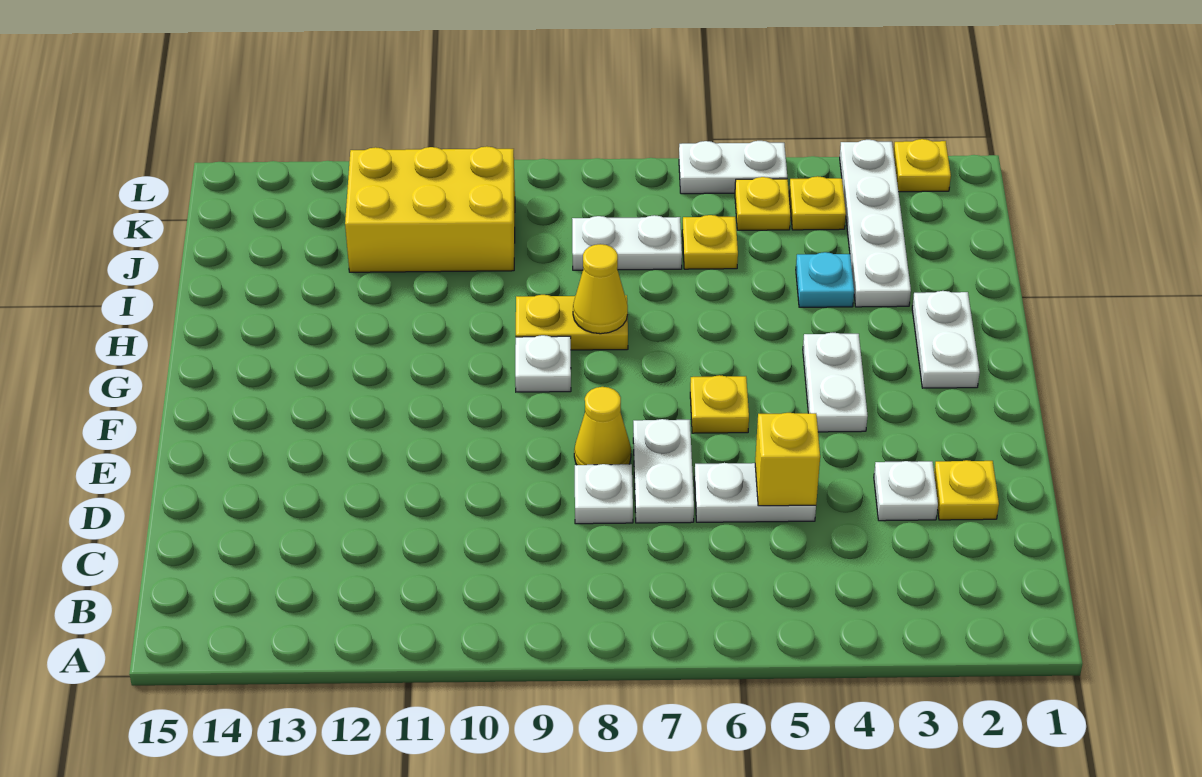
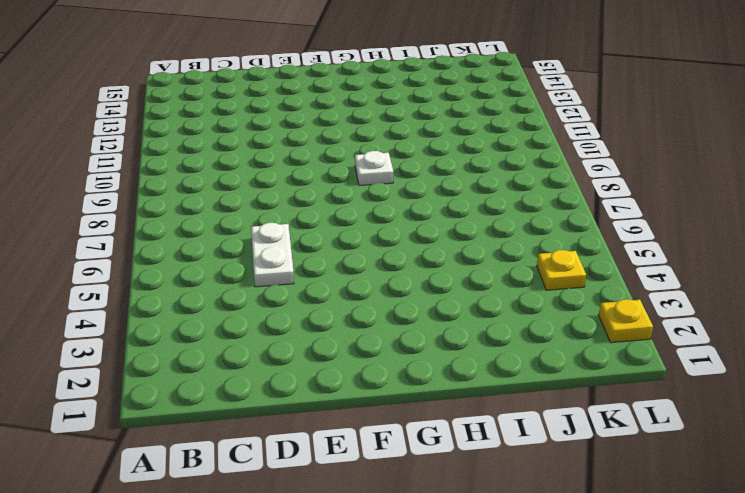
none -> yellow 1x1 plate [934,460,999,520]
none -> white 1x1 plate [874,461,938,521]
none -> white 1x2 plate [633,419,694,523]

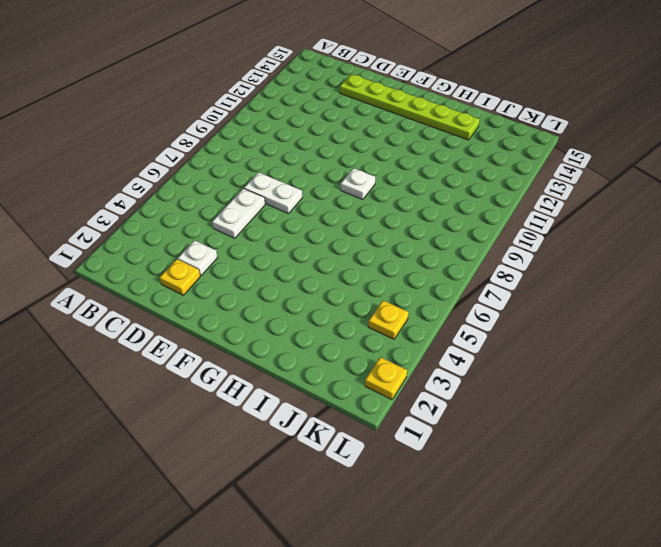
lime 1x6 plate [340,74,480,140] -> none
none -> white 1x1 plate [575,464,633,524]
none -> yellow 1x1 cone [574,387,631,465]
none -> white 1x2 plate [803,333,868,432]

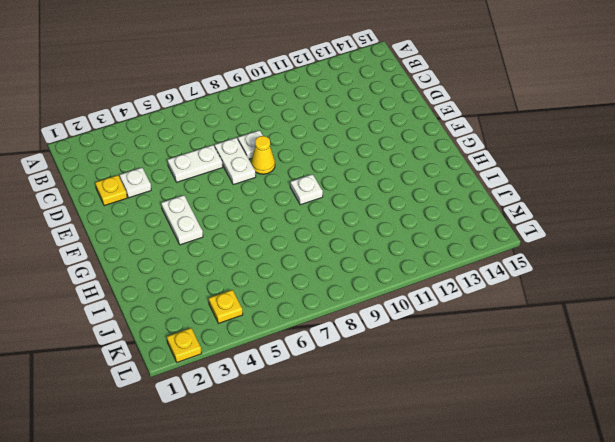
none -> yellow 1x1 plate [690,375,749,433]
none -> white 1x2 plate [912,291,980,388]
none -> yellow 1x2 plate [516,295,628,350]

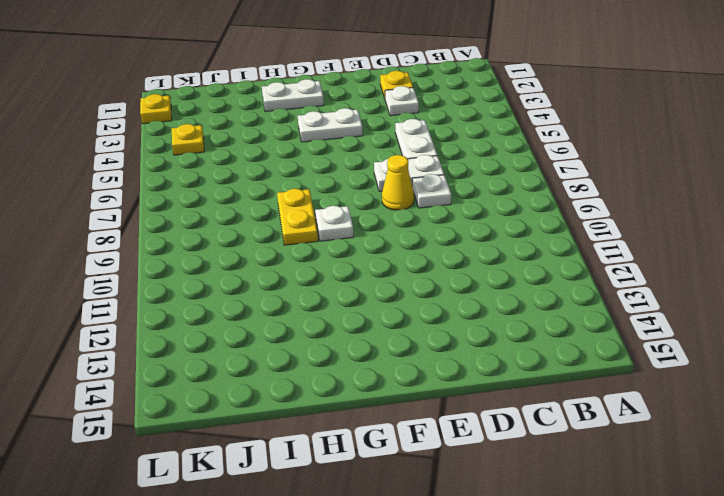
none -> yellow 1x1 plate [690,375,749,433]
none -> white 1x4 plate [840,140,911,307]
none -> cyan 1x1 plate [796,252,854,307]

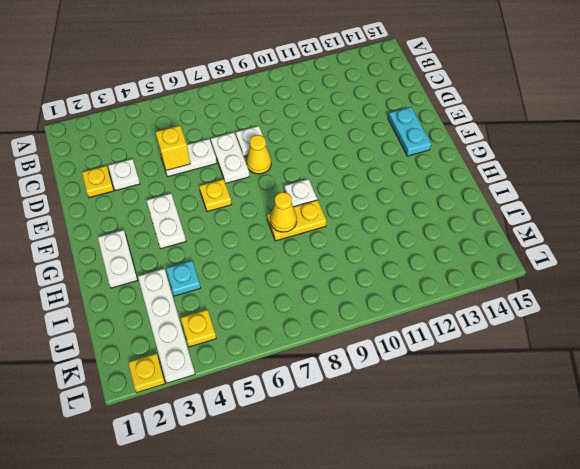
cyan 1x2 plate [388,107,431,156] -> none
none -> yellow 1x1 plate [682,215,738,269]
none -> white 1x2 plate [572,215,682,270]
none -> yellow 2x3 brick [345,146,515,272]

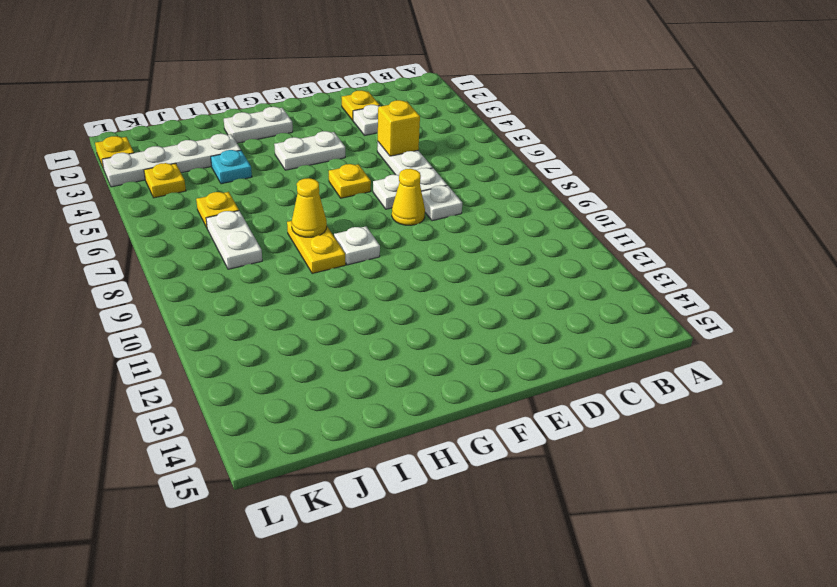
none -> yellow 2x3 brick [345,146,515,272]
none -> yellow 1x1 plate [735,177,791,230]
none -> white 1x2 plate [679,141,787,194]

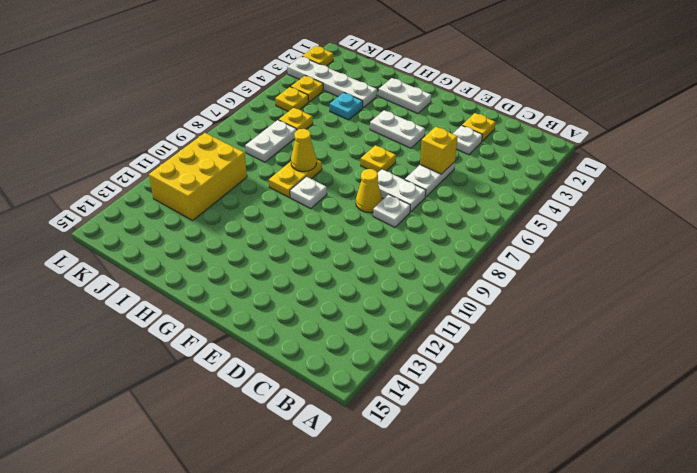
none -> white 1x2 plate [679,141,787,194]

